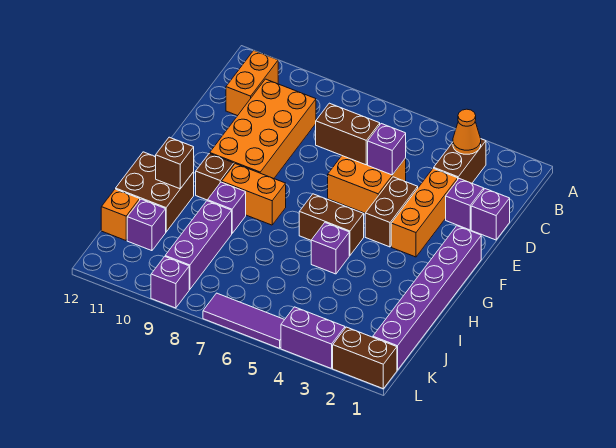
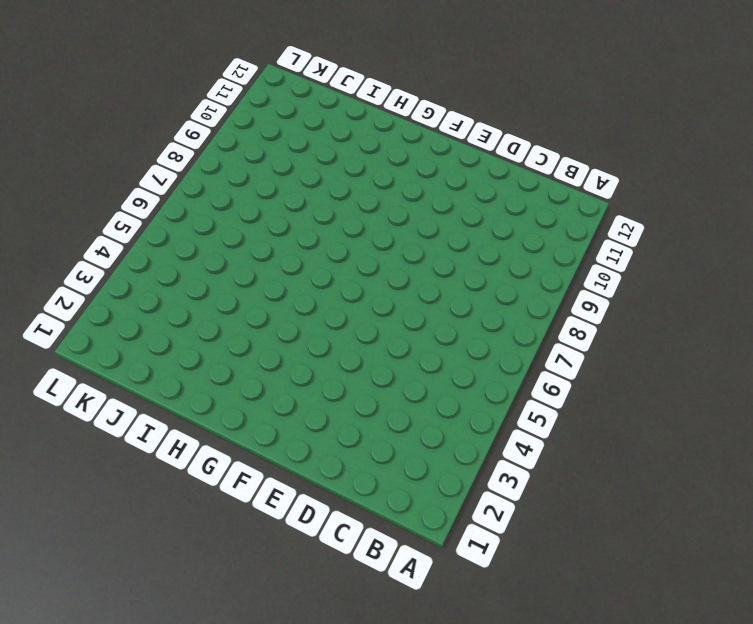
none -> brown 1x2 brick [434,139,486,183]
none -> orange 1x2 brick [226,50,278,116]
none -> orange 2x4 brick [210,79,316,178]

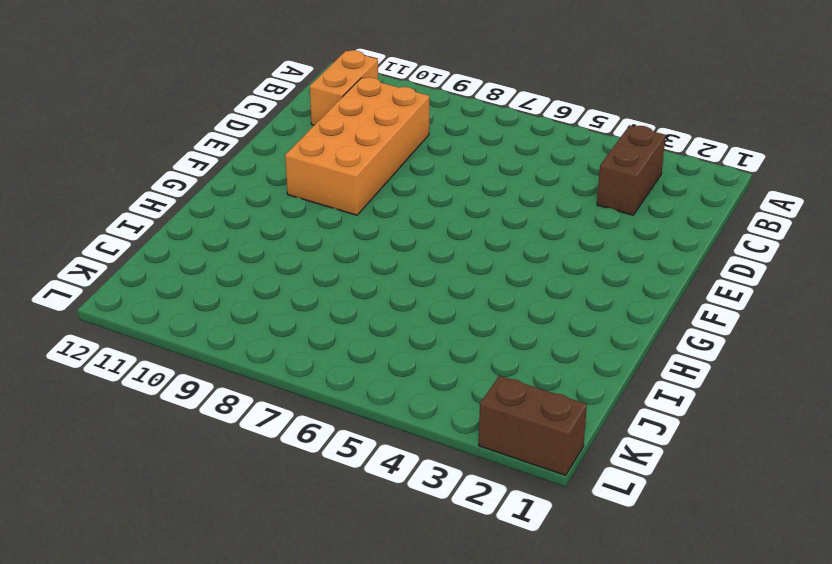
none -> purple 1x1 brick [471,189,510,240]
none -> purple 1x1 brick [446,179,484,230]
none -> orange 1x3 brick [391,168,458,257]

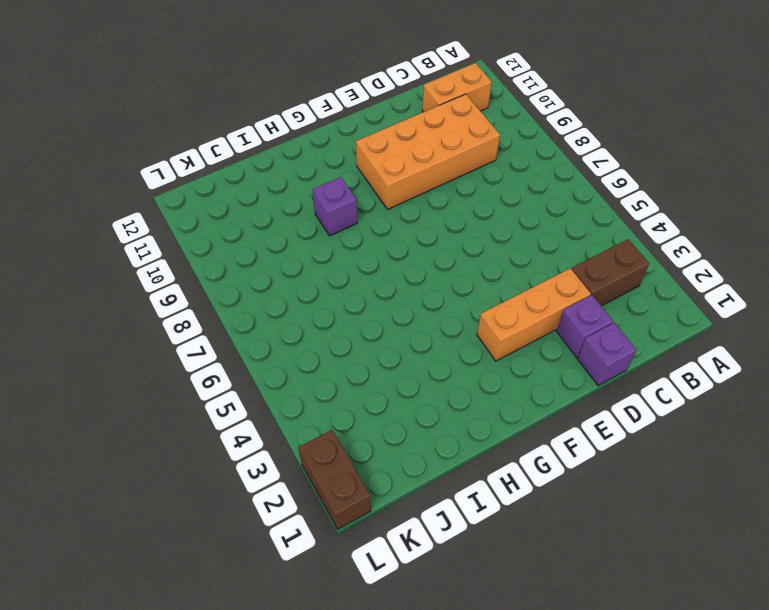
none -> orange 2x2 brick [328,156,406,213]
none -> brown 1x2 brick [365,177,418,247]
none -> purple 1x6 brick [373,226,481,370]

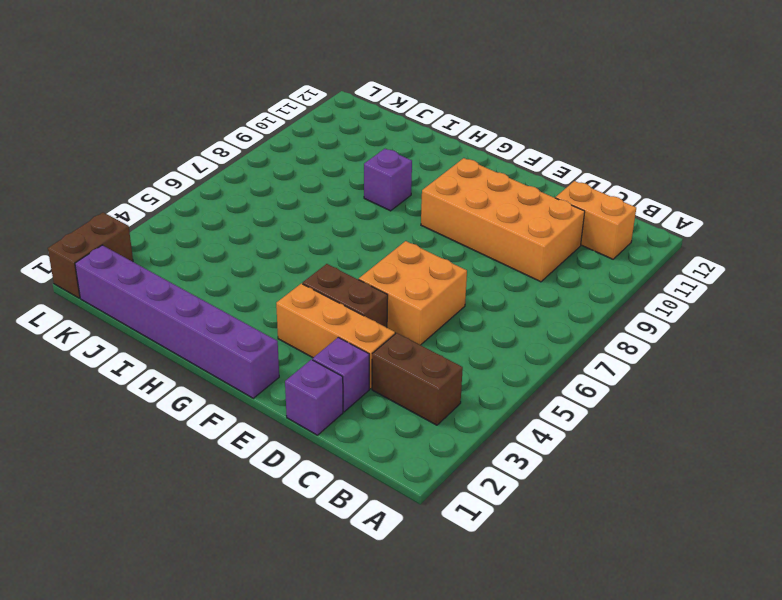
none -> brown 1x2 brick [299,194,364,255]
none -> orange 1x2 brick [222,164,286,225]
none -> brown 1x1 brick [196,153,234,200]

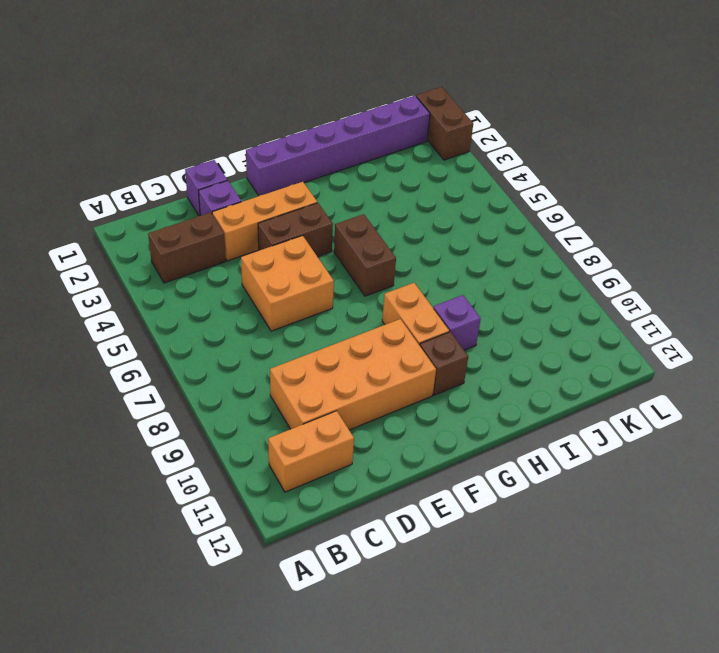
none -> purple 1x1 brick [311,223,349,274]
none -> brown 2x2 brick [116,152,194,232]
none -> purple 1x3 brick [165,201,232,289]

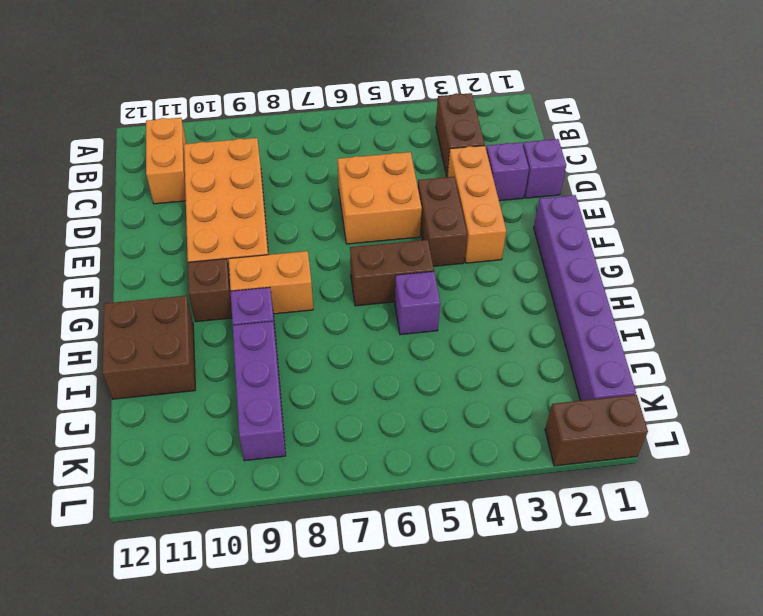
none -> purple 1x1 brick [127,199,166,251]
none -> orange 1x1 brick [101,189,140,240]
none -> purple 1x2 brick [281,307,345,369]

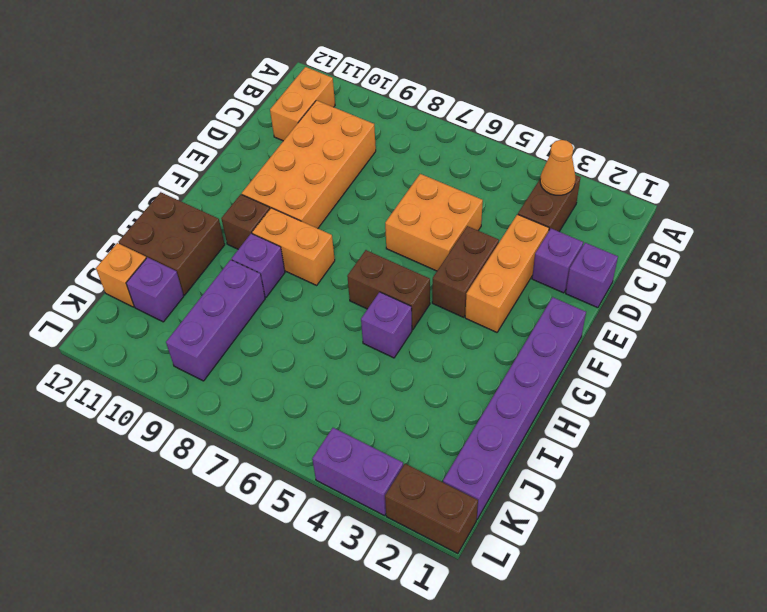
none -> purple 1x3 tile [203,293,284,348]
none -> purple 1x1 brick [151,257,189,308]
none -> purple 1x1 brick [368,124,406,175]

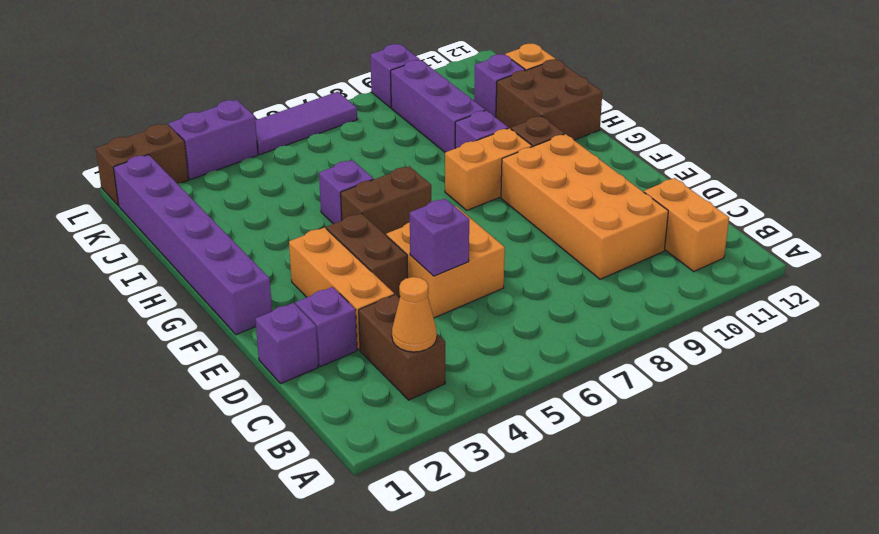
none -> brown 1x2 brick [316,103,380,165]
none -> brown 1x1 brick [156,137,194,189]

